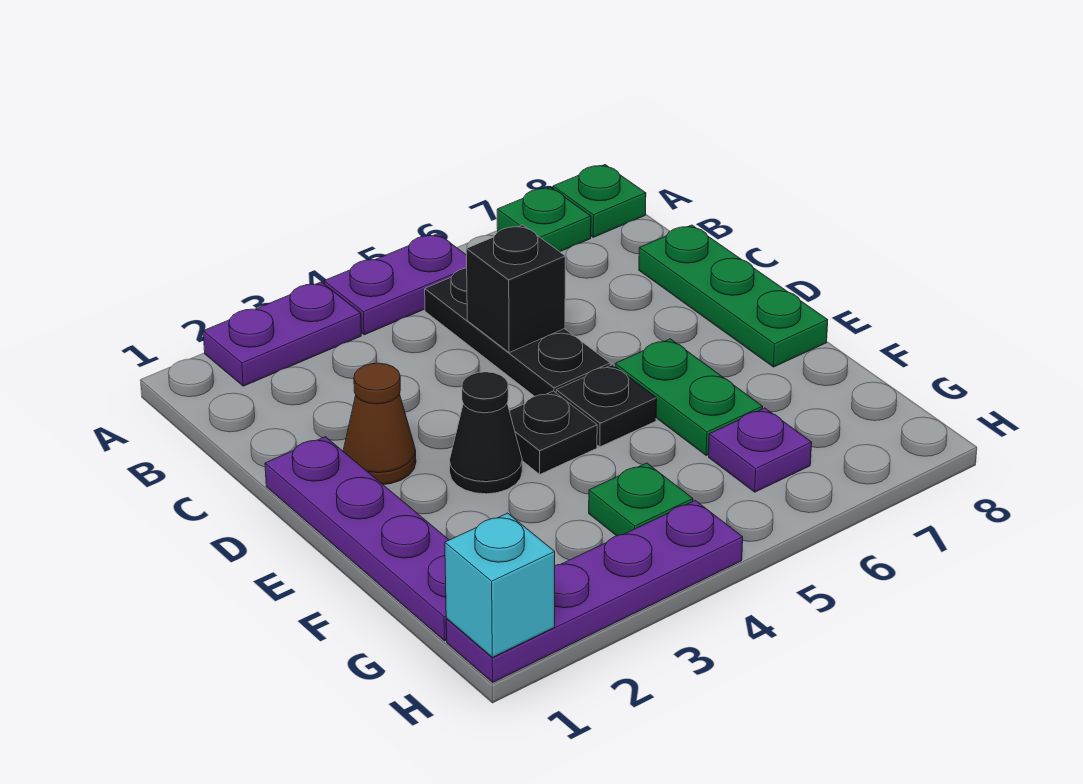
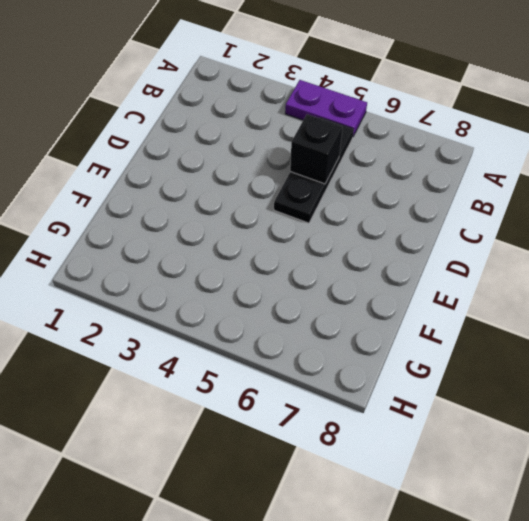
none -> purple 1x2 plate [203,282,361,386]
none -> green 1x1 plate [497,187,591,252]
none -> green 1x1 plate [553,165,646,237]

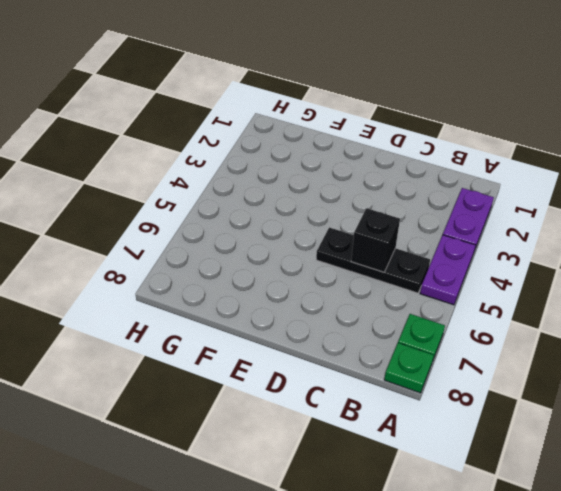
none -> green 1x3 plate [639,225,828,367]
none -> purple 1x4 plate [265,437,449,641]
none -> brown 1x1 cone [343,363,416,485]

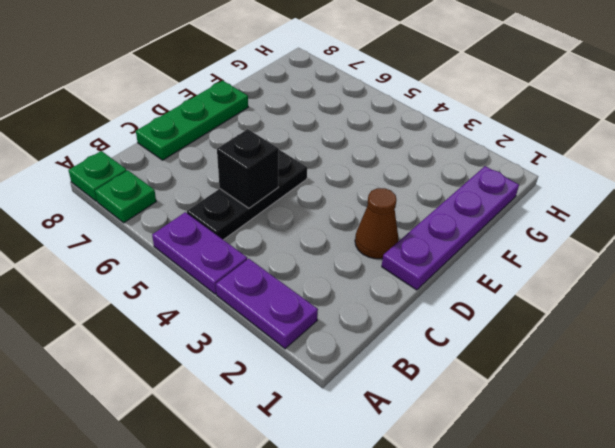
none -> black 1x1 cone [450,372,522,494]
none -> black 1x1 plate [510,391,597,474]
none -> black 1x1 plate [556,365,657,447]

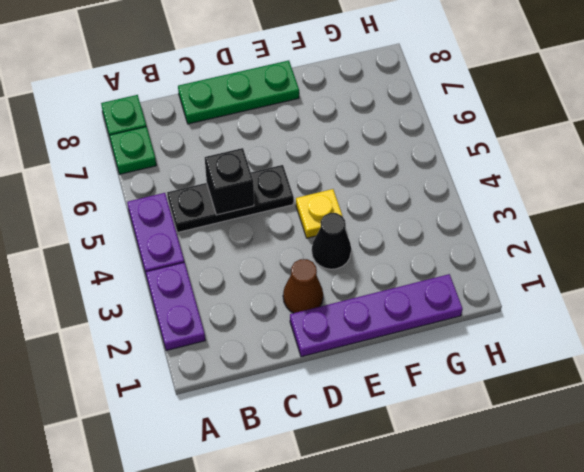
yellow 1x1 plate [296,189,342,238] -> black 1x1 plate [510,391,597,474]
none -> black 1x1 plate [556,365,657,447]
none -> green 1x2 plate [615,339,763,455]
none -> green 1x1 plate [589,463,693,536]

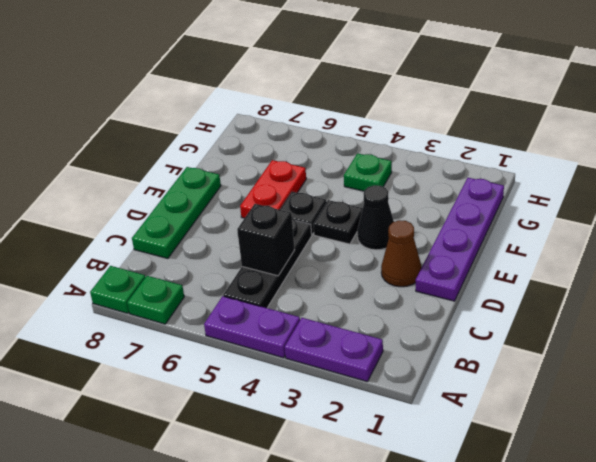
red 1x2 plate [240,160,306,218] -> green 1x2 plate [615,339,763,455]
none -> purple 1x1 plate [709,408,812,492]
none -> purple 1x4 plate [446,500,743,682]
none -> cyan 1x1 brick [445,513,555,657]

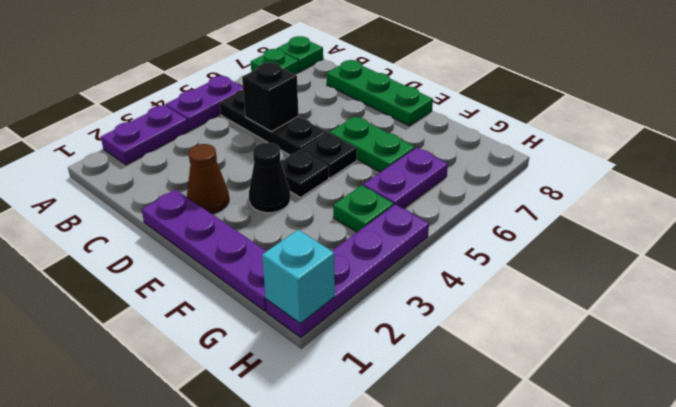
purple 1x2 plate [363,148,448,209] -> purple 1x1 plate [709,408,812,492]

